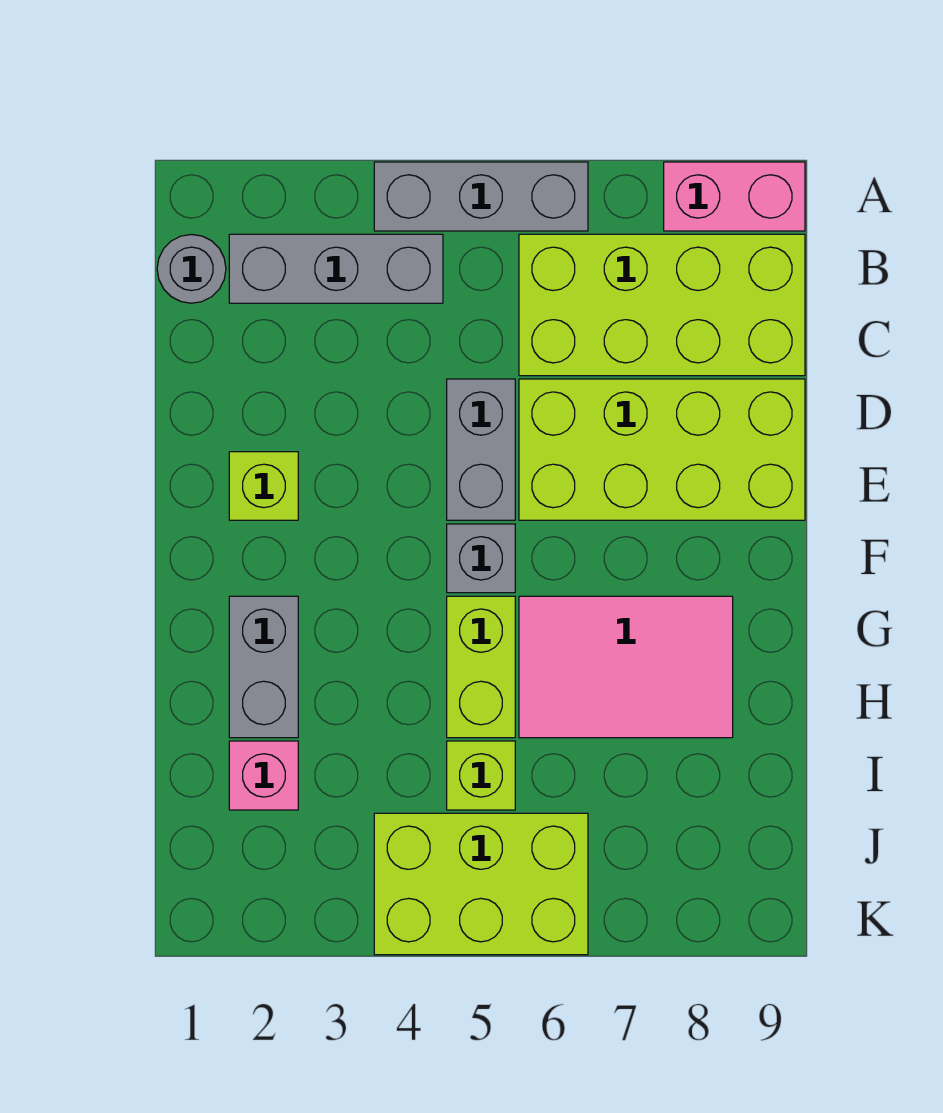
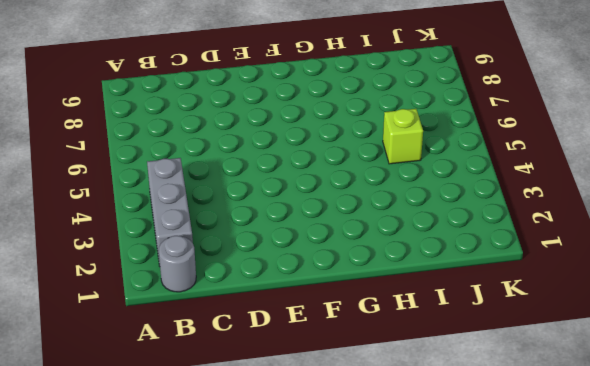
none -> grey 1x3 brick [374,162,588,231]
none -> pink 1x2 brick [664,162,805,231]
none -> lime 2x4 brick [519,234,805,376]

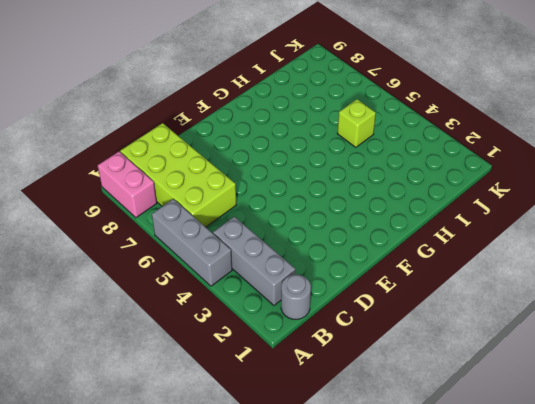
none -> grey 1x2 brick [447,379,515,520]
none -> lime 2x4 brick [519,379,805,520]
none -> lime 1x1 brick [229,452,298,520]

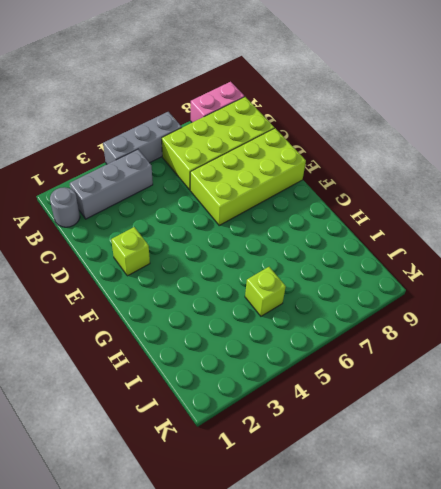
none -> grey 1x2 brick [447,379,515,520]
none -> grey 1x1 brick [447,524,515,593]
none -> grey 1x2 brick [229,596,298,738]

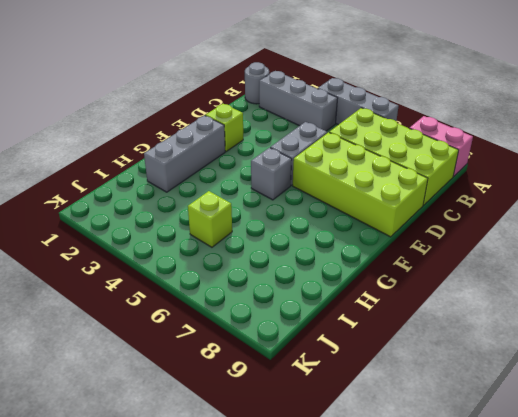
grey 1x3 brick [144,115,225,192] -> grey 1x2 brick [229,596,298,738]
none -> lime 1x2 brick [447,596,515,738]
none -> pink 2x3 tile [519,596,733,738]
none -> pink 1x1 brick [229,741,298,810]

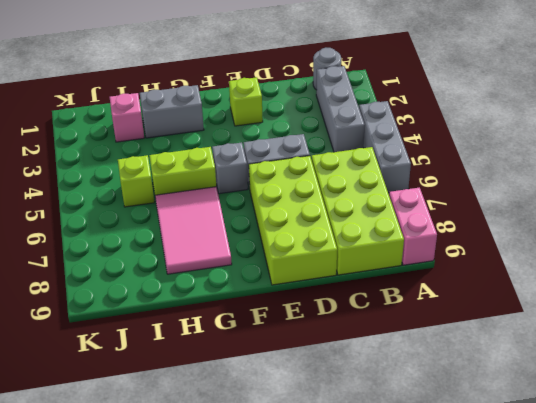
none -> lime 2x3 brick [374,813,588,955]

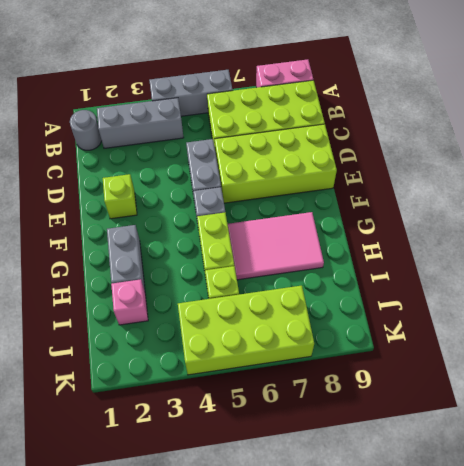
lime 2x4 brick [178,286,314,375] -> lime 2x3 brick [374,813,588,955]

